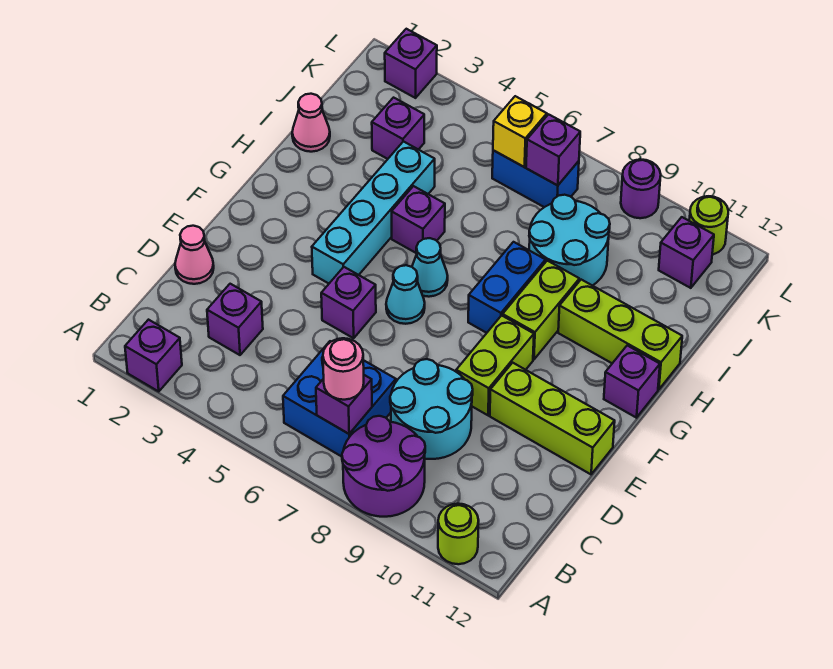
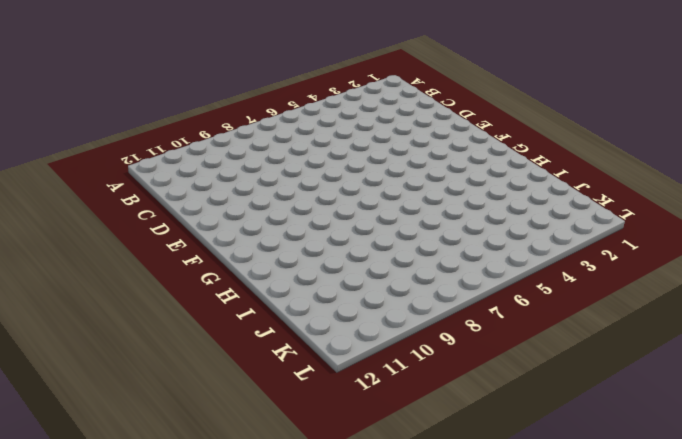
none -> purple 1x1 brick [125,320,182,391]
none -> purple 2x2 round brick [342,416,425,517]
none -> lime 1x1 round brick [438,504,479,564]
none -> blue 2x2 brick [283,341,396,457]

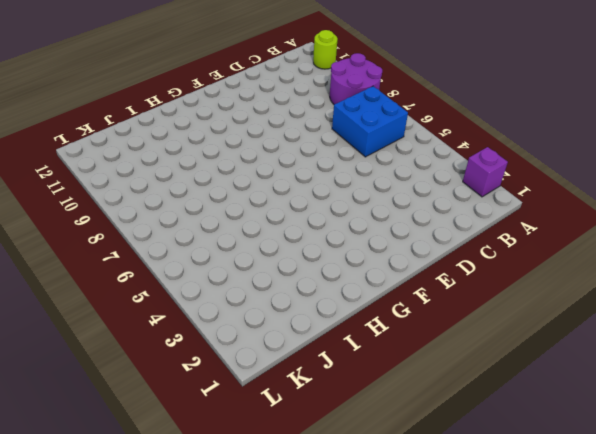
none -> purple 1x1 brick [207,284,263,355]
none -> cyan 2x2 round brick [390,359,473,459]
none -> pink 1x1 cone [175,226,214,284]
none -> purple 1x1 brick [321,267,376,338]

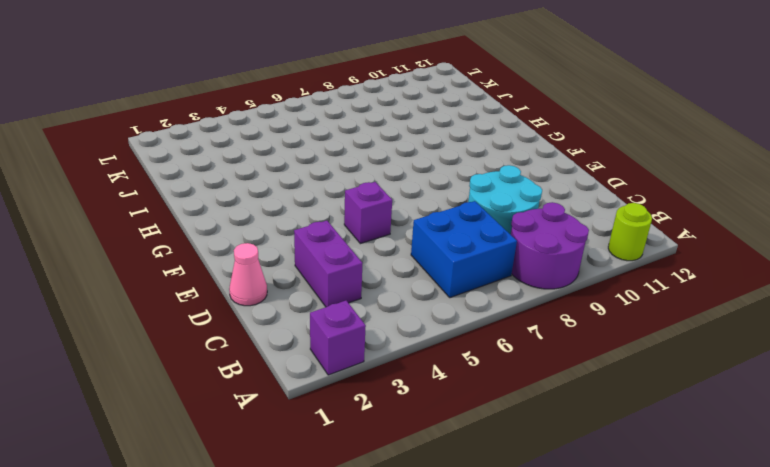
purple 1x2 brick [294,221,362,307] -> purple 1x1 brick [207,284,263,355]
none -> lime 1x2 brick [456,315,534,415]
none -> lime 1x3 brick [490,363,615,474]
none -> cyan 1x4 brick [312,142,435,283]
none -> cyan 1x1 cone [386,265,425,324]

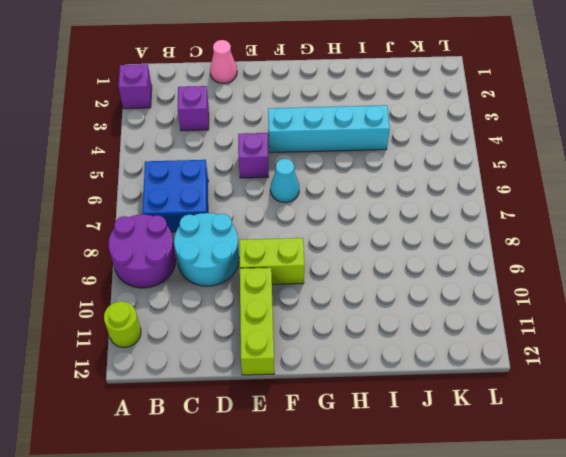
none -> cyan 1x1 cone [412,238,448,297]
none -> blue 1x2 brick [468,242,545,333]
none -> lime 1x2 brick [503,261,579,360]
none -> purple 1x1 brick [604,346,660,418]

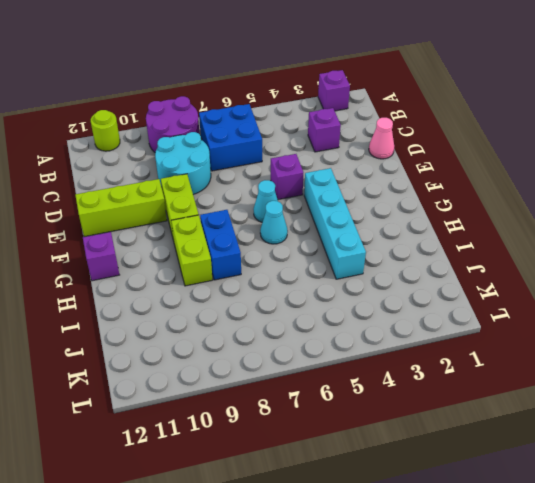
none -> purple 1x1 brick [392,186,445,253]
none -> lime 1x3 brick [558,280,682,390]
none -> pink 1x1 cone [292,94,330,152]
none -> cyan 2x2 round brick [529,195,610,286]

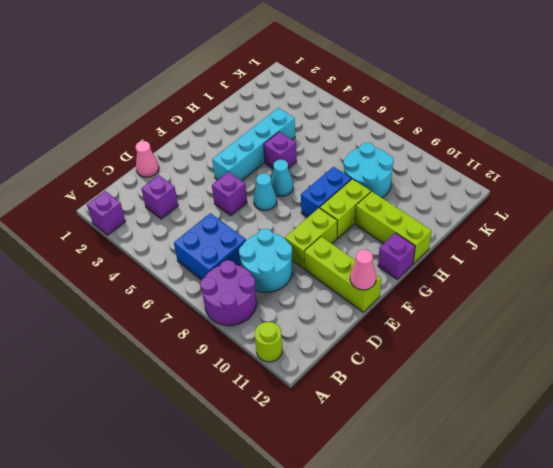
pink 1x1 cone [350,250,376,290] -> pink 1x1 cone moved to [292,94,330,152]
none -> purple 1x1 brick [372,98,424,159]
none -> blue 1x2 brick [492,150,579,207]
none -> purple 1x1 brick [659,217,714,288]
none -> purple 1x1 brick [385,29,437,98]

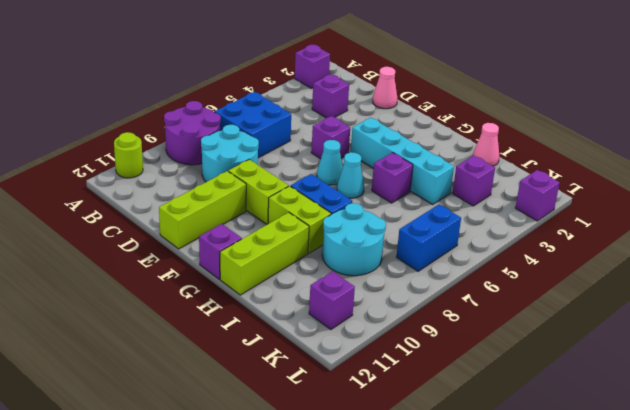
none -> purple 1x1 round brick [621,159,661,218]
none -> lime 1x1 round brick [689,196,728,255]
none -> purple 1x1 brick [316,375,372,434]
none -> yellow 1x1 brick [493,96,547,167]

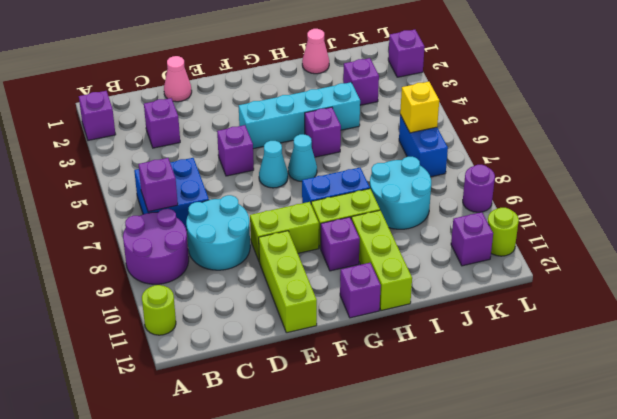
purple 1x1 brick [321,217,360,271] -> purple 1x1 brick moved to [526,114,580,186]
none -> pink 1x1 round brick [323,338,364,400]

